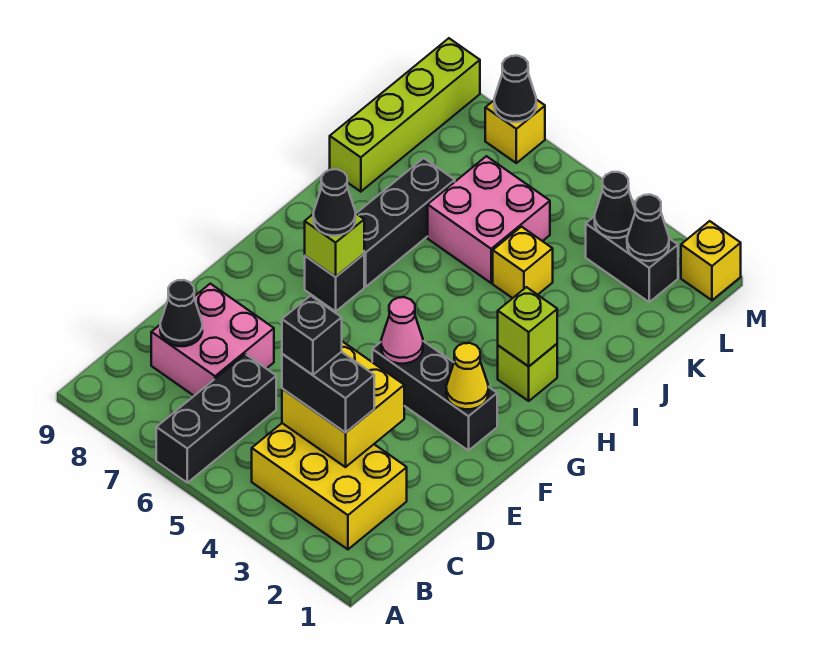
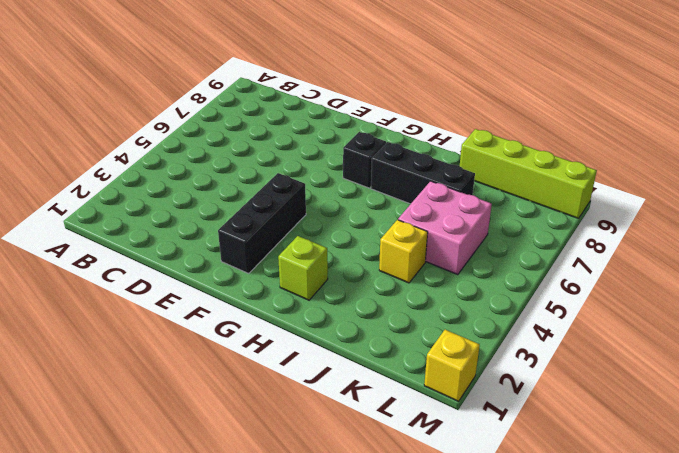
none -> black 1x3 brick [156,354,276,483]
none -> yellow 2x3 brick [252,423,407,549]
none -> pink 2x2 brick [151,284,274,396]

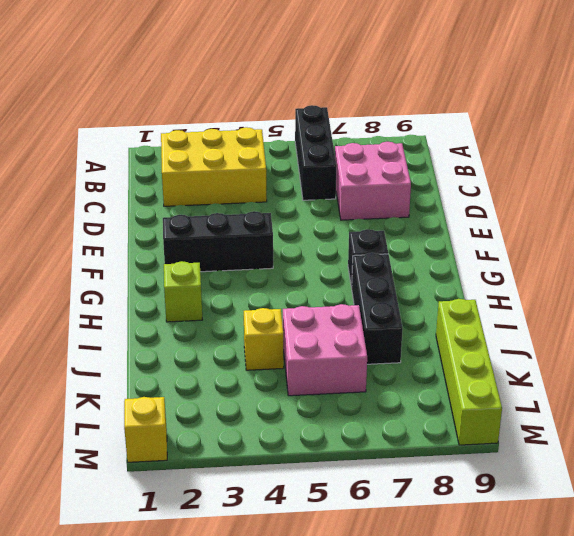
none -> black 1x2 brick [586,216,678,302]
none -> yellow 1x1 brick [485,99,545,163]
none -> yellow 2x2 brick [282,341,404,467]

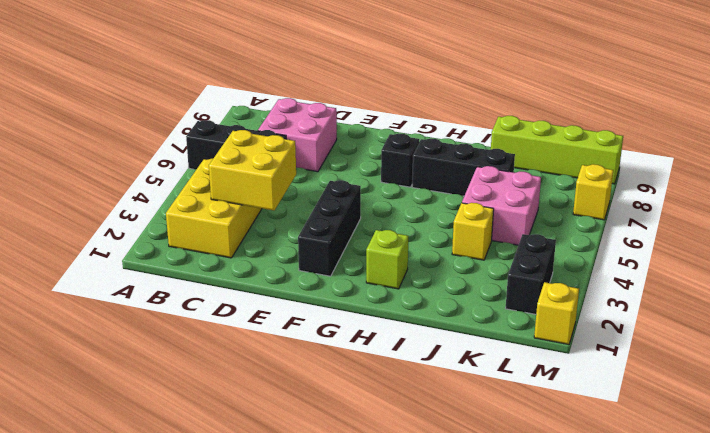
none -> black 1x1 cone [160,280,202,346]
none -> yellow 1x1 cone [446,343,488,409]
none -> pink 1x1 cone [381,297,423,364]

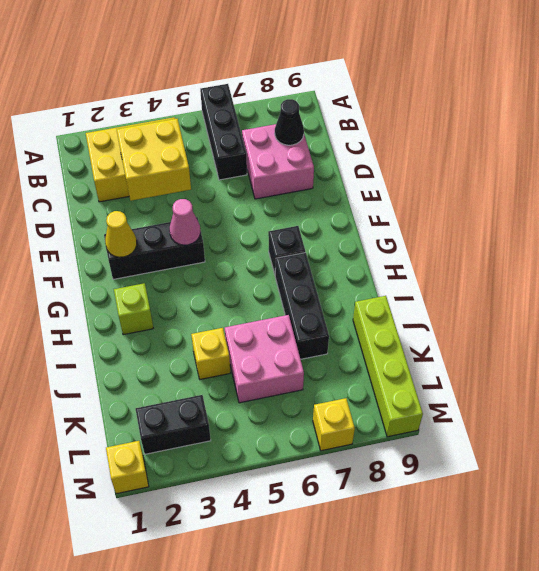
none -> lime 1x1 brick [305,213,364,277]
none -> lime 1x1 brick [498,287,557,366]
none -> black 1x1 cone [627,195,669,261]

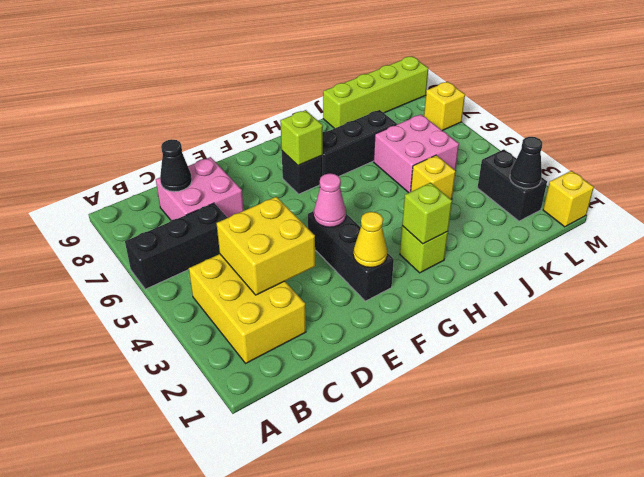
none -> black 1x1 cone [595,172,635,238]
none -> black 1x1 cone [494,56,536,122]
none -> black 1x2 brick [282,352,374,433]

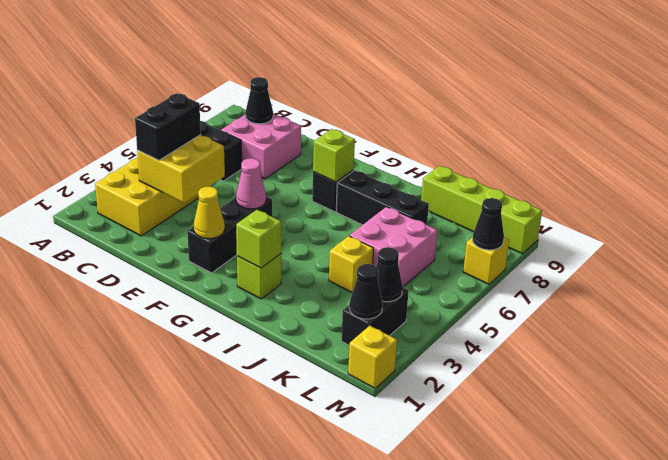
none -> black 1x1 cone [313,169,355,236]
none -> black 1x1 brick [282,296,342,375]

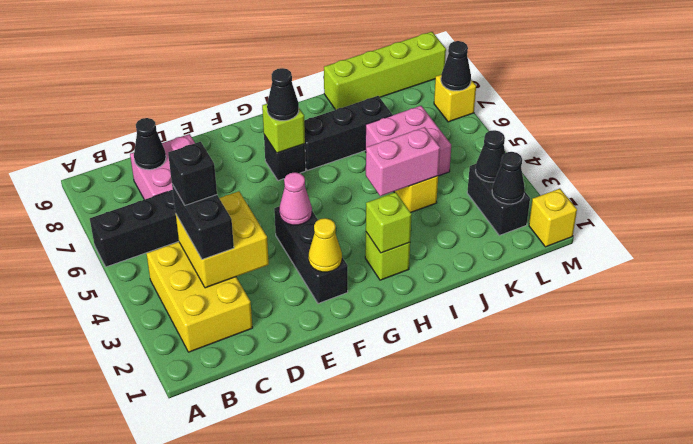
pink 1x2 brick [366,127,440,196] -> none

